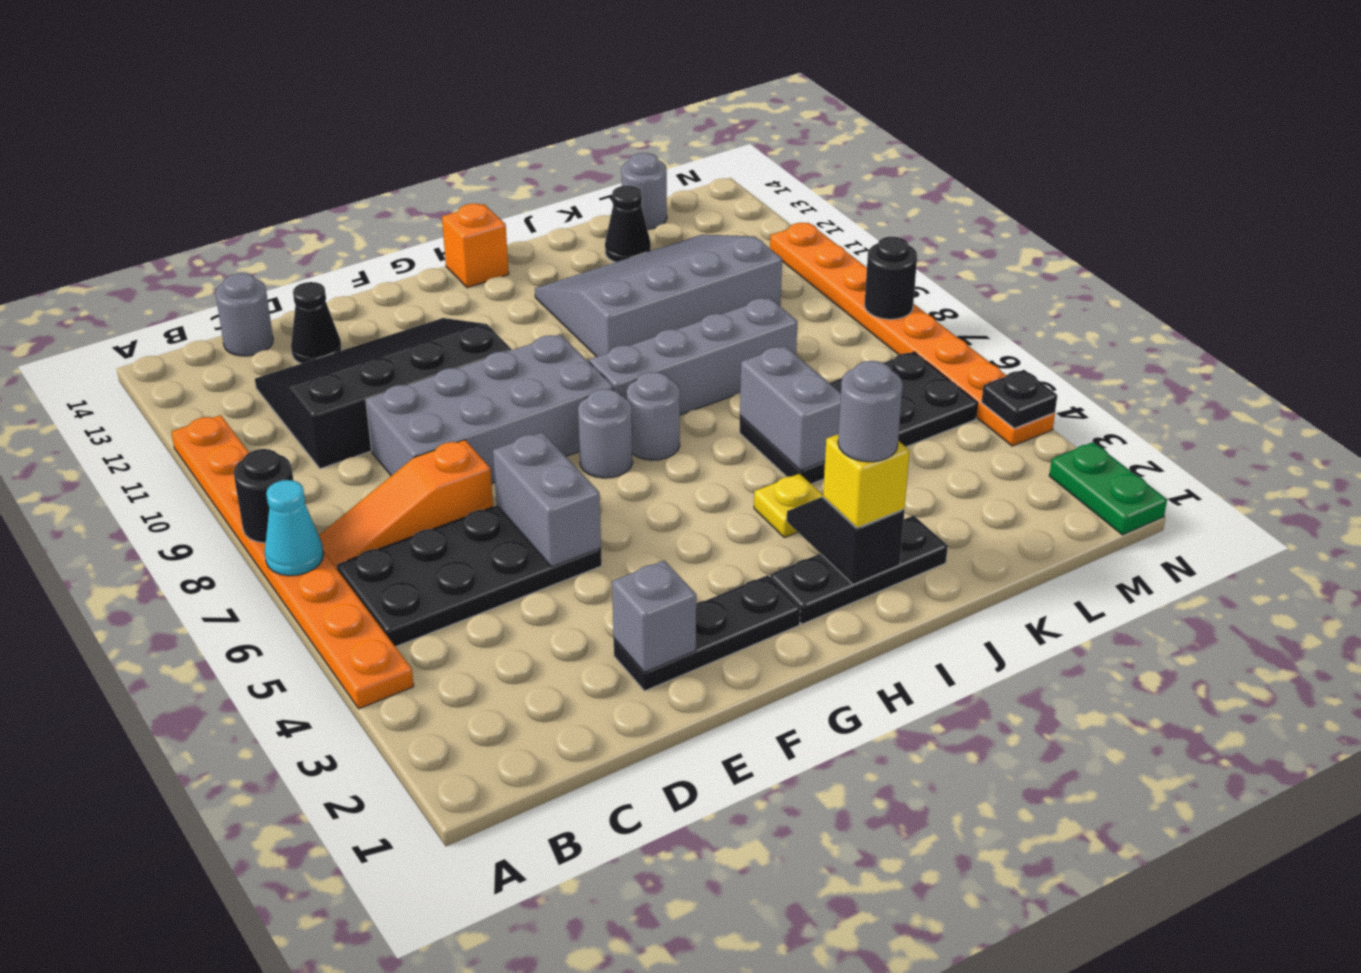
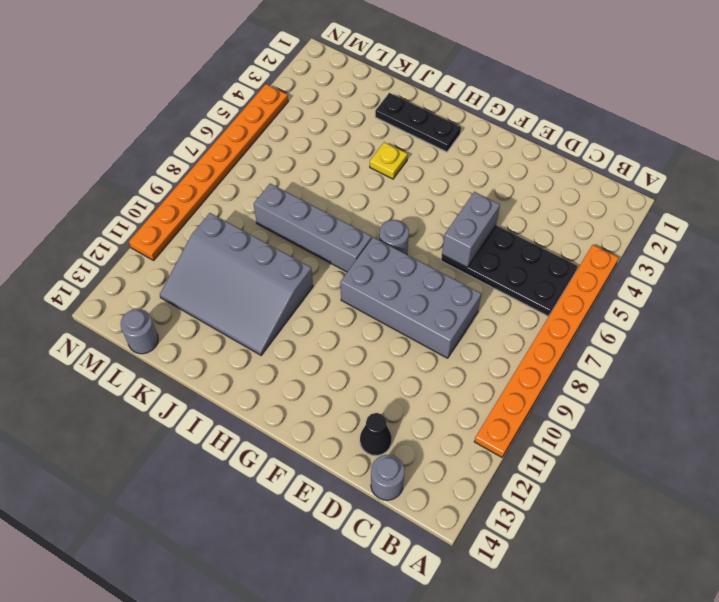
none -> orange 1x3 slope [319,440,493,569]
none -> black 3x4 slope [255,318,511,469]
none -> black 1x3 plate [614,575,800,691]
none -> grey 1x1 round brick [627,372,680,460]

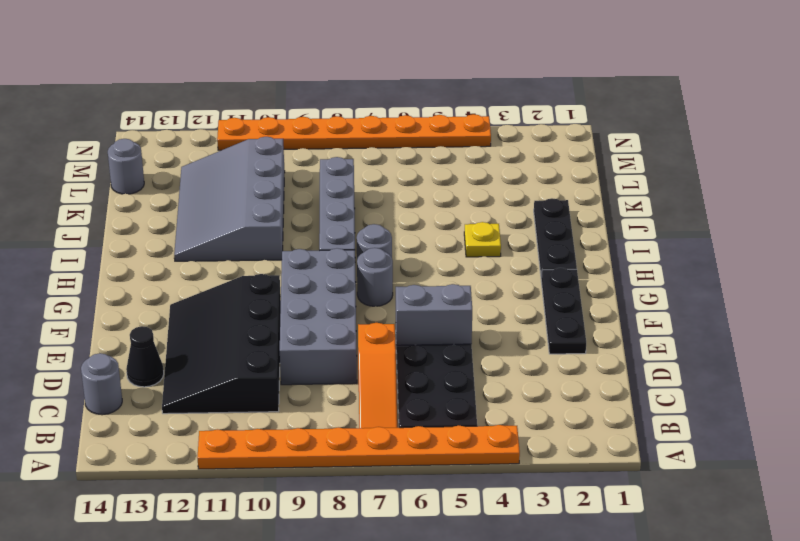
none -> orange 1x1 brick [442,204,509,288]
none -> black 2x4 plate [740,352,978,484]
none -> black 1x1 cone [605,186,651,262]
none -> green 1x2 plate [1049,442,1167,535]

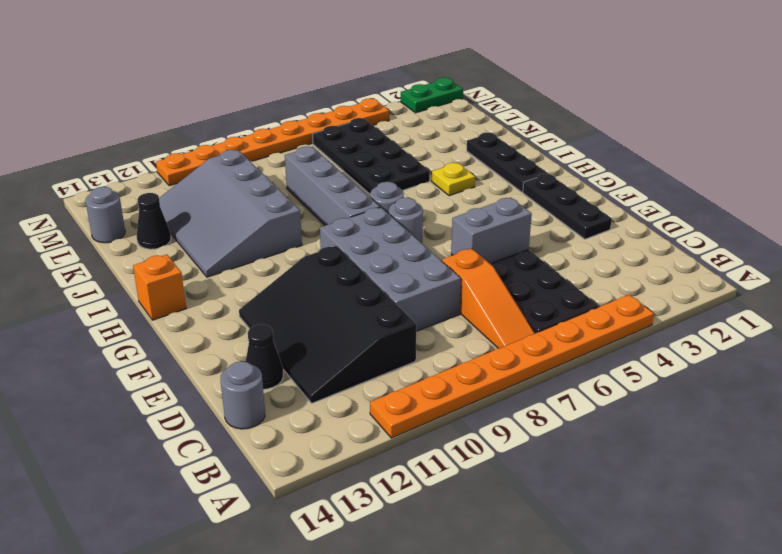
none -> cyan 1x1 cone [265,480,323,576]
none -> black 1x1 round brick [234,449,293,543]
none -> grey 1x1 brick [612,561,696,672]
none -> black 1x2 slope [787,497,905,585]

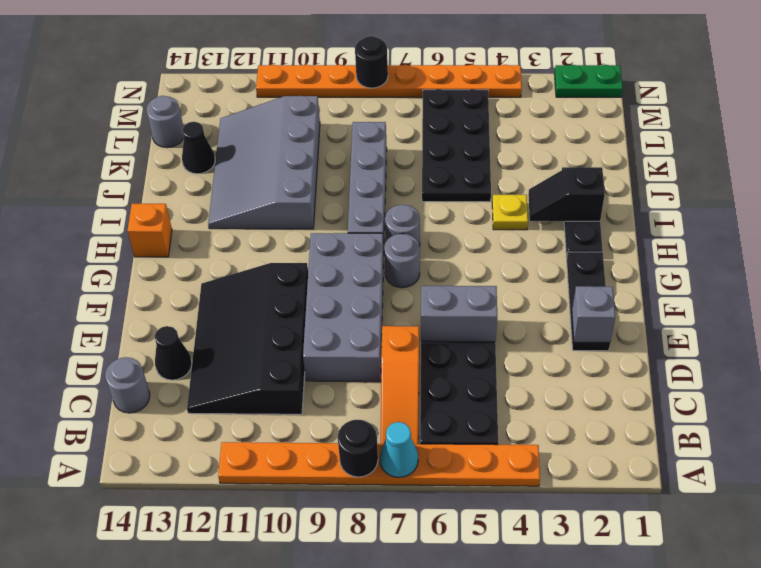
none -> grey 1x2 brick [740,346,841,470]
none -> black 1x1 plate [982,370,1057,428]
none -> yellow 1x1 brick [823,434,910,528]
none -> grey 1x1 round brick [838,361,903,462]

